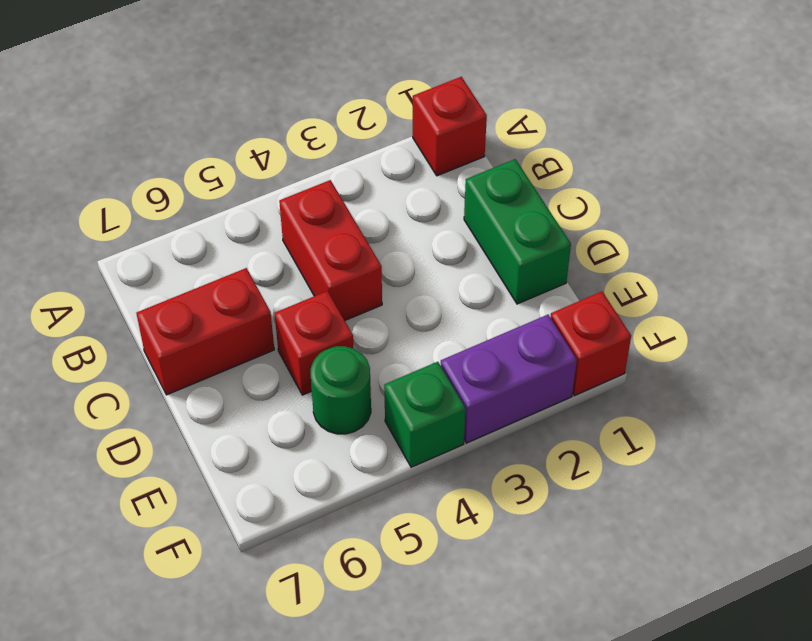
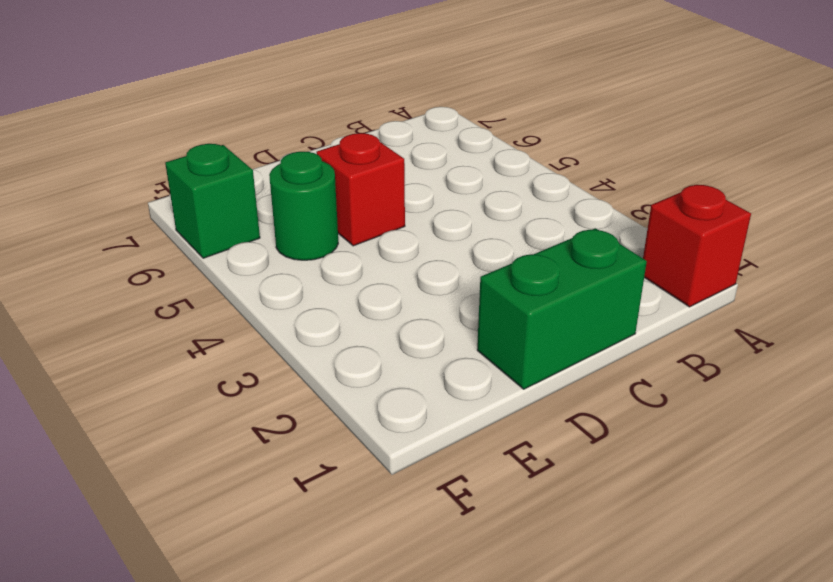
green 1x1 brick [165,144,260,258] -> green 1x1 brick moved to [384,362,465,467]
none -> red 1x2 brick [279,180,382,320]
none -> red 1x2 brick [137,268,274,395]

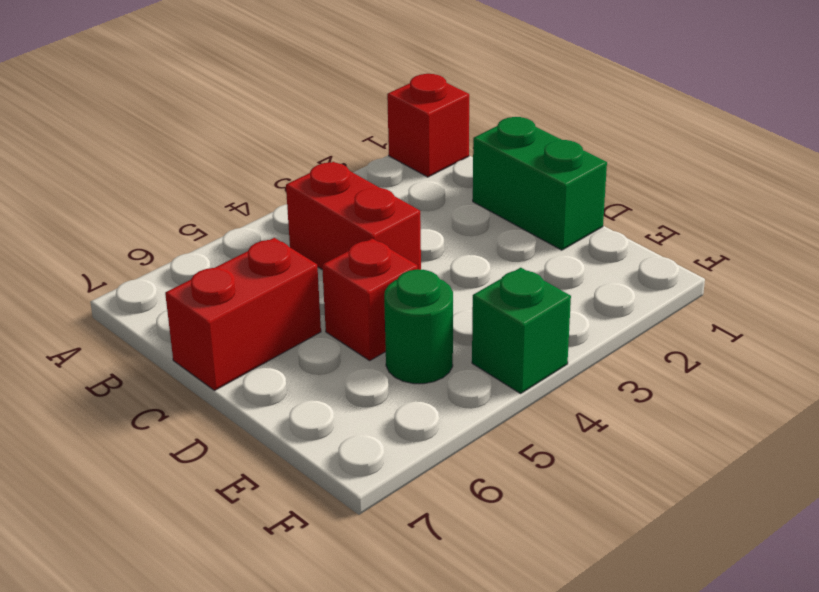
none -> red 1x1 brick [550,292,631,396]
none -> purple 1x2 brick [441,315,577,443]

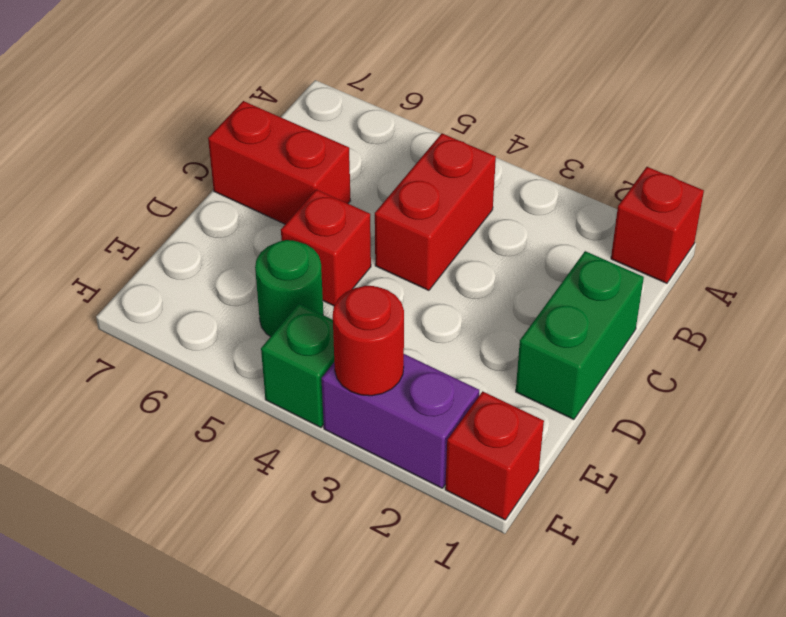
red 1x1 round brick [333,286,404,396] -> none

